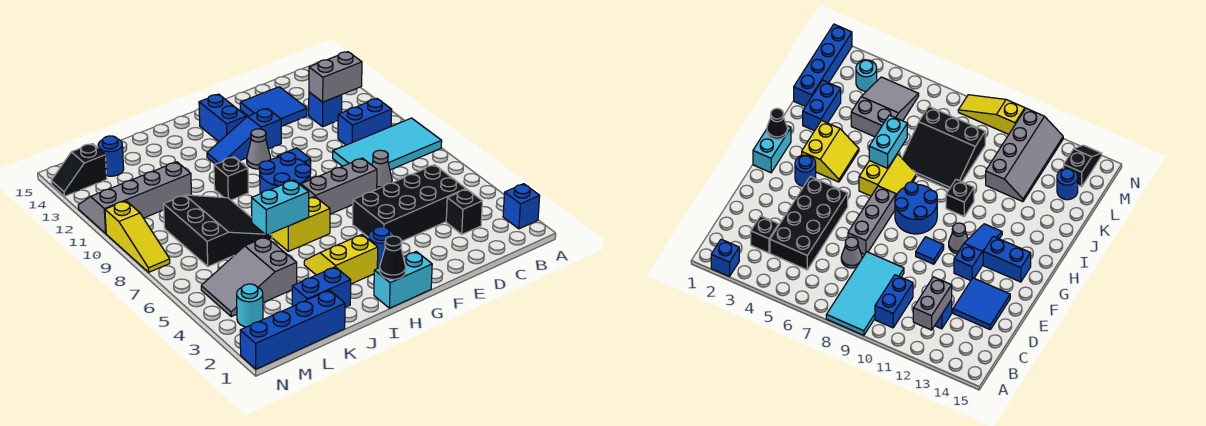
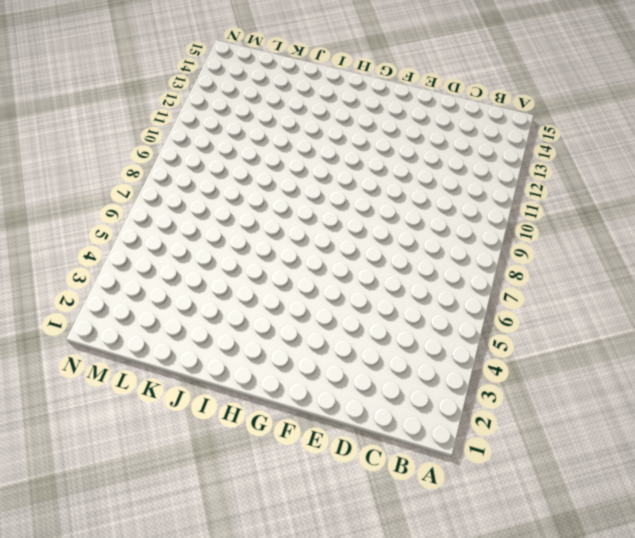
none -> blue 1x1 brick [503,184,540,229]
none -> cyan 2x4 tile [333,118,442,170]
none -> blue 1x2 brick [338,99,392,145]
none -> black 1x1 brick [446,189,482,234]

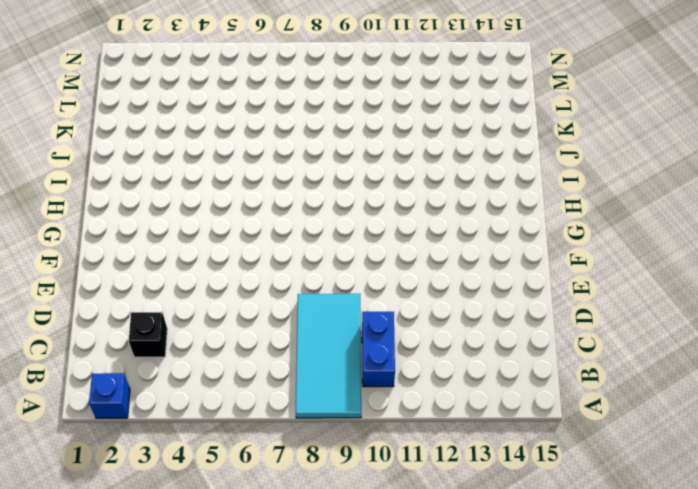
none -> black 2x4 brick [353,165,466,241]
none -> blue 1x1 brick [309,92,342,127]
none -> grey 1x1 cone [372,150,392,189]
none -> blue 2x2 tile [240,87,307,126]

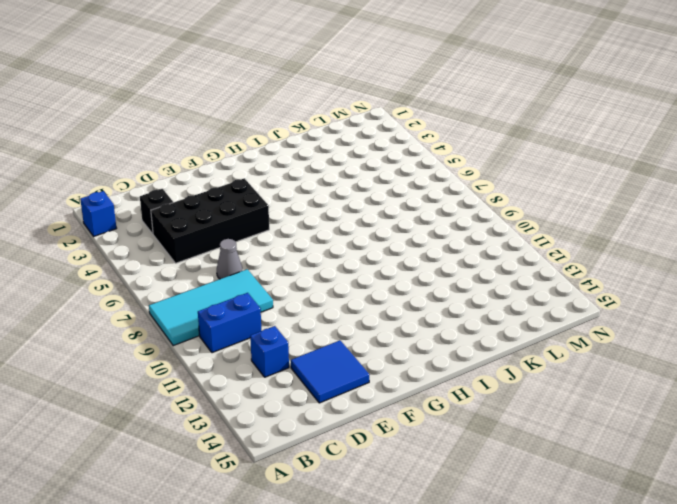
none -> grey 1x3 brick [301,158,377,214]
none -> blue 1x1 tile [277,148,311,167]
none -> blue 1x3 slope [207,108,281,164]
none -> cyan 1x2 brick [374,251,432,308]

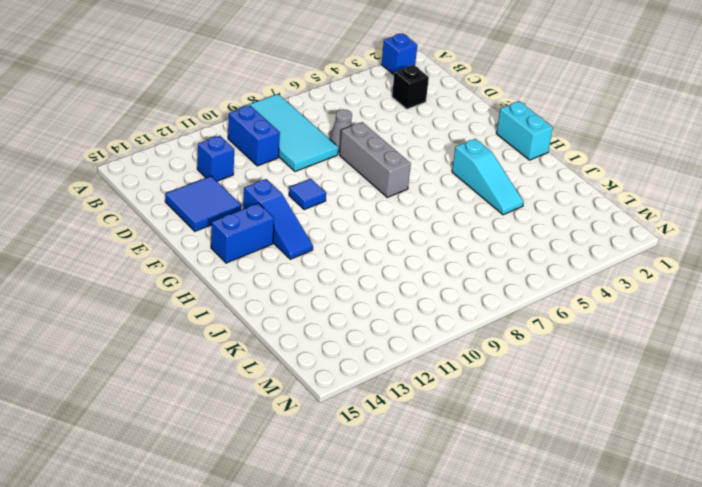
cyan 1x3 slope [452,139,524,215] -> yellow 2x2 slope [304,235,378,284]
none -> black 2x4 brick [353,165,466,241]
none -> blue 1x1 round brick [368,227,394,268]
none -> blue 2x2 round brick [259,152,311,194]
none -> grey 1x1 cone [247,129,271,169]

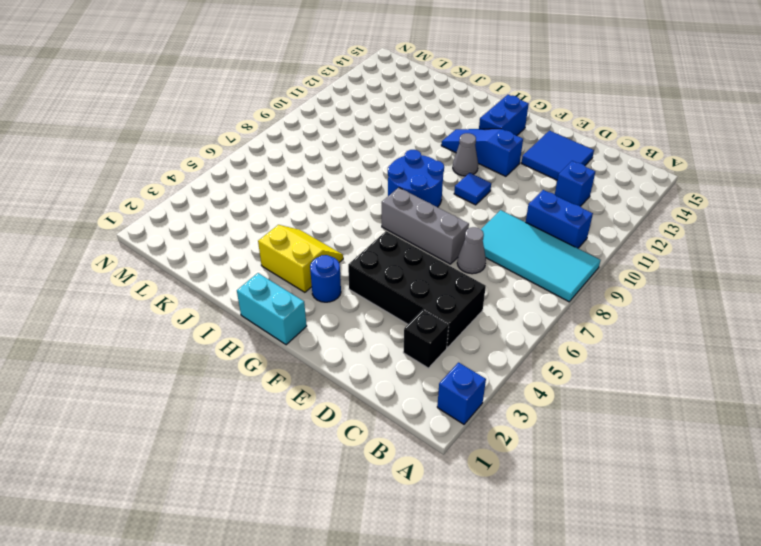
none -> yellow 2x2 slope [271,196,330,251]
none -> black 1x1 brick [214,157,248,200]
none -> blue 1x2 brick [292,267,351,307]
none -> black 3x3 slope [164,195,272,266]

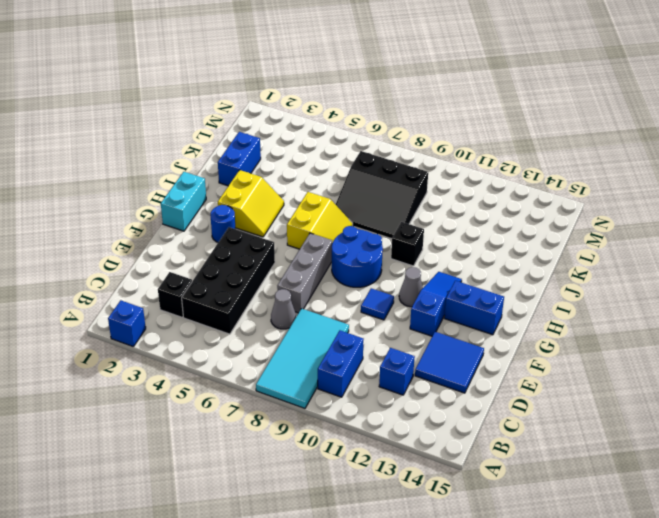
none -> blue 1x4 brick [240,290,345,369]
none -> grey 2x3 slope [201,237,297,317]
none -> grey 2x4 slope [78,162,192,233]
none -> blue 1x1 round brick [98,136,124,176]

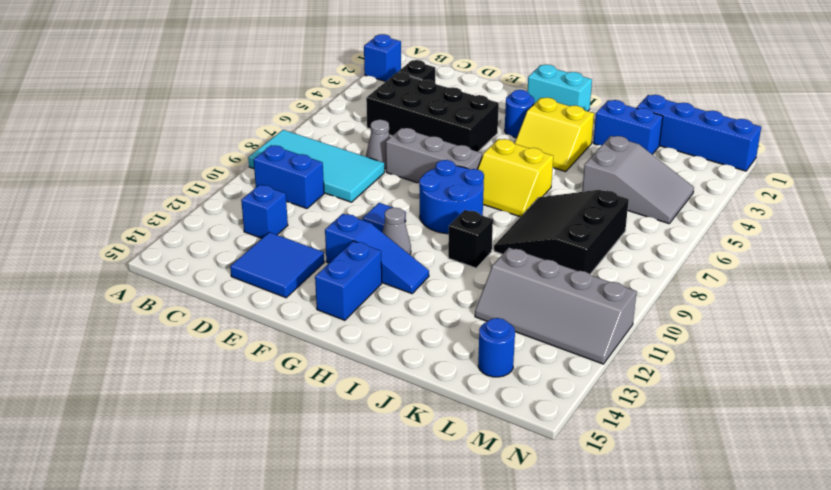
none -> cyan 1x1 round brick [237,284,263,327]
none -> black 1x2 slope [51,144,107,196]
none -> yellow 1x3 slope [105,201,170,272]
none -> grey 1x2 brick [309,52,362,102]

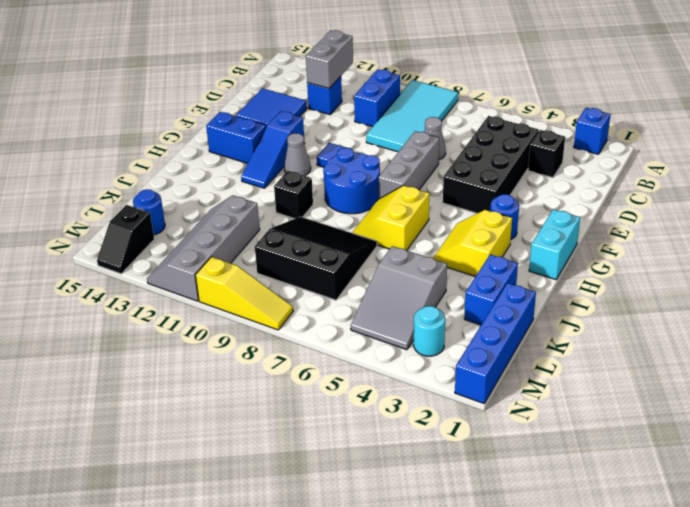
none -> black 1x1 cone [380,236,406,279]
none -> cyan 1x2 brick [252,180,309,235]

